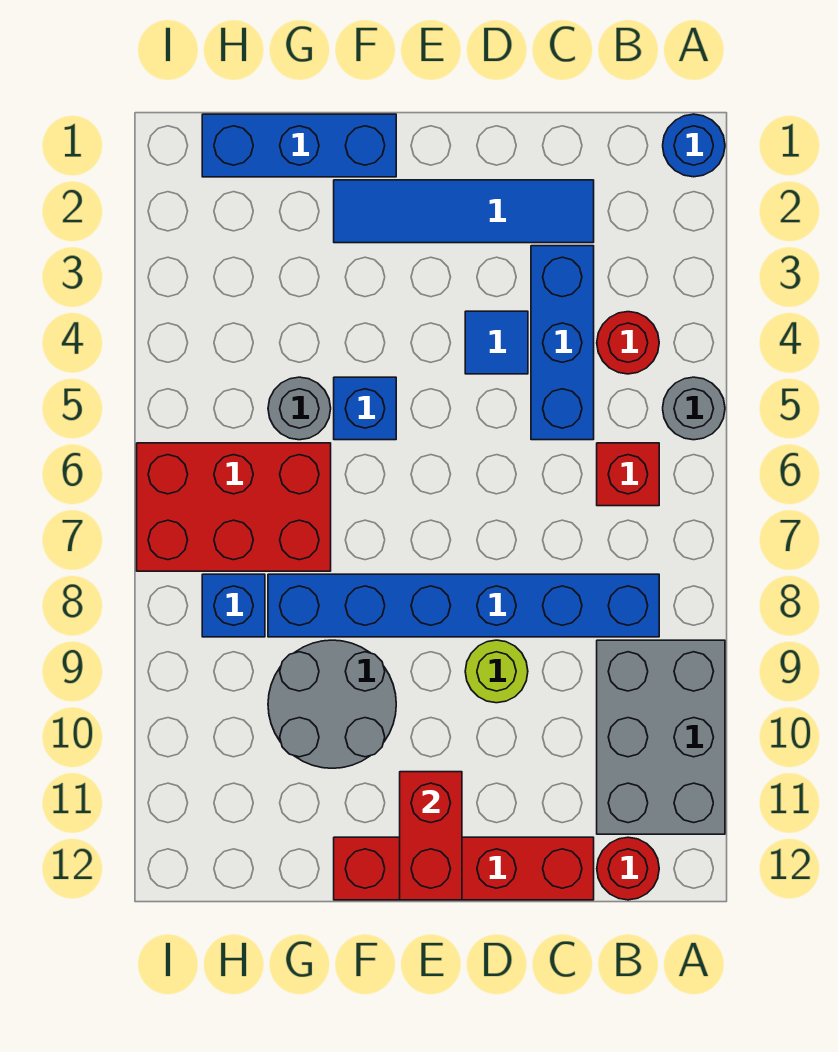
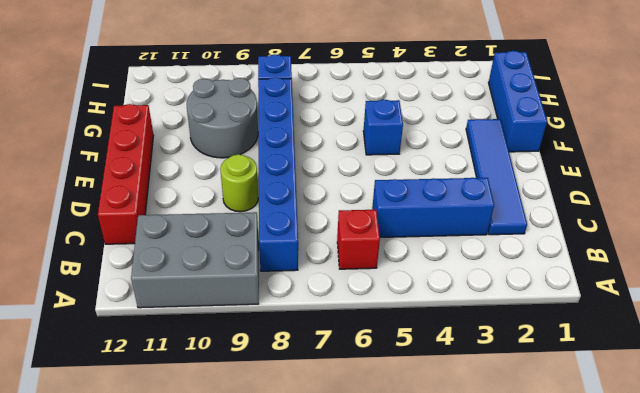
none -> blue 1x1 round brick [663,114,725,177]
none -> grey 1x1 round brick [663,377,725,440]
none -> red 1x1 round brick [597,312,659,374]

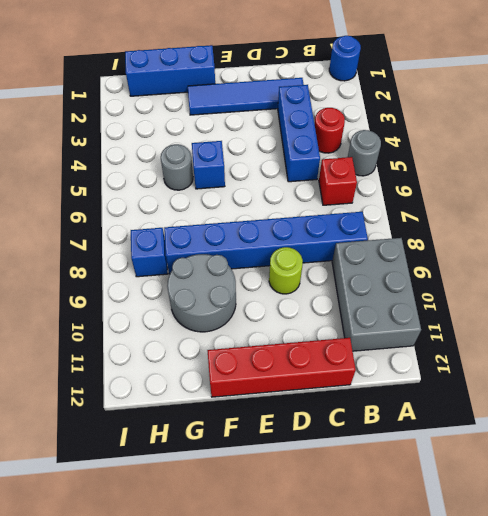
none -> red 1x1 round brick [597,837,659,900]
none -> blue 1x1 tile [465,311,528,374]
none -> red 2x3 brick [137,443,331,571]

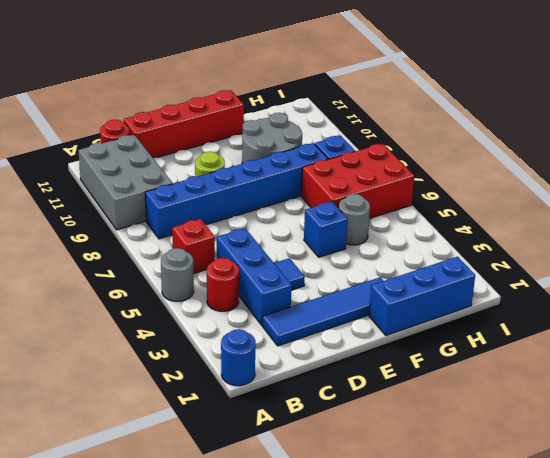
none -> red 1x2 brick [400,772,462,900]

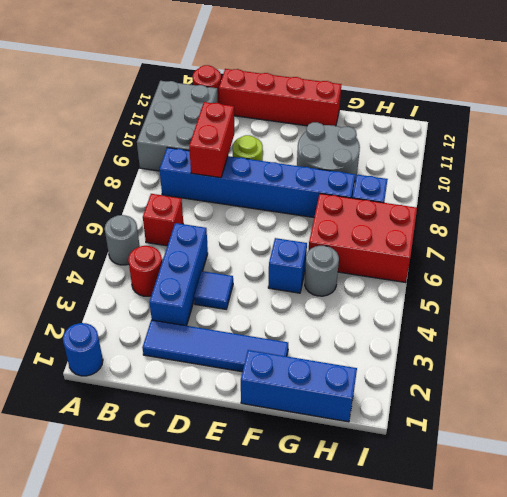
red 1x2 brick [189,102,234,178] -> red 1x2 brick moved to [400,772,462,900]

